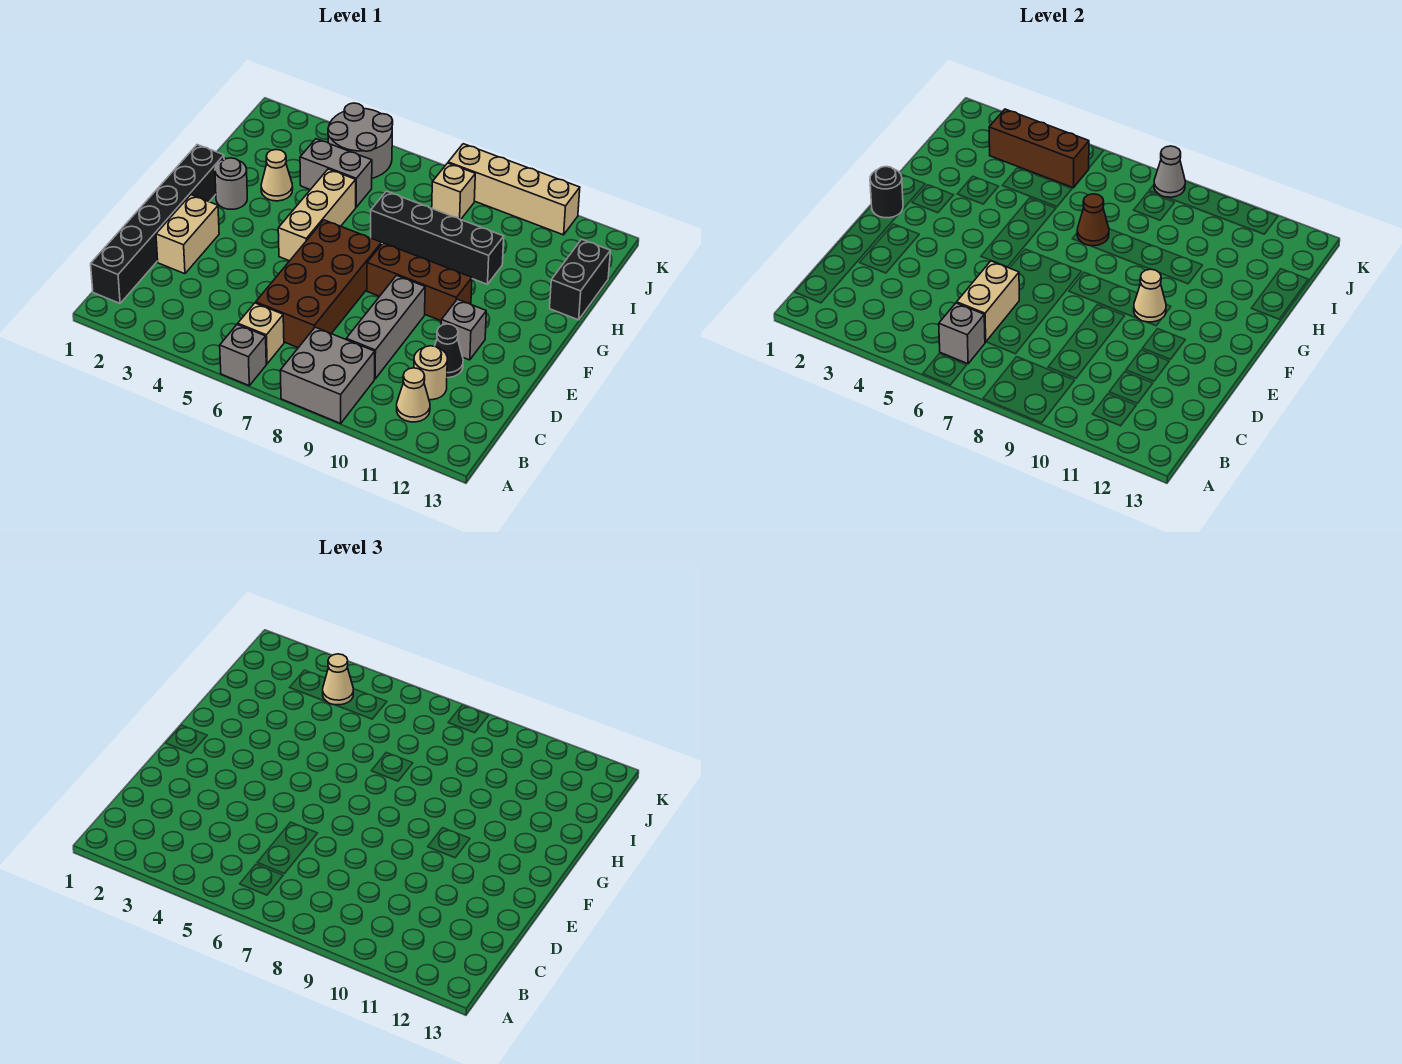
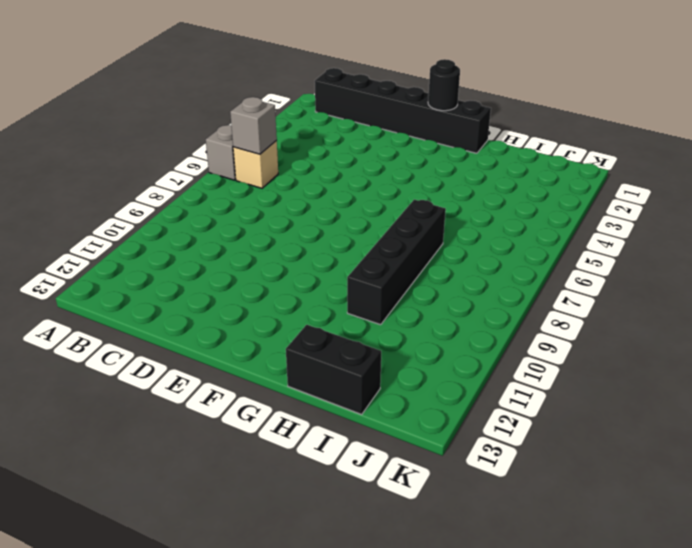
none -> grey 2x2 brick [280,327,375,423]
none -> tan 1x1 cone [397,368,430,422]
none -> brown 2x4 brick [256,220,382,348]

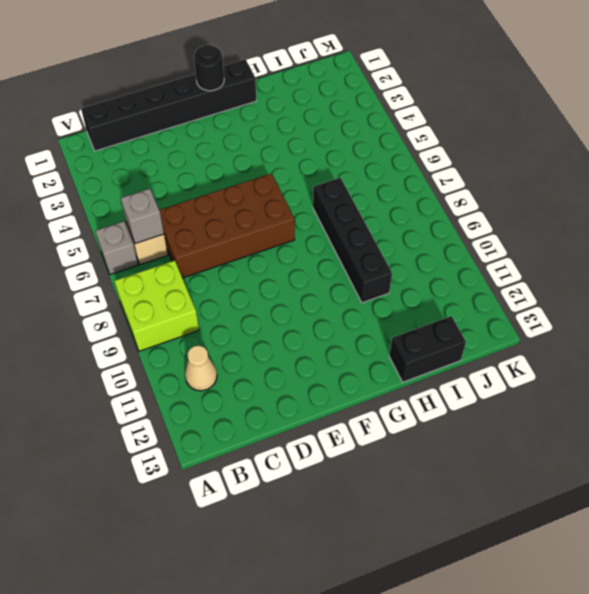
lime 2x2 brick [114,260,199,351] -> grey 2x2 brick [280,327,375,423]
none -> grey 1x3 brick [346,275,425,379]
none -> tan 1x1 round brick [414,346,447,400]
none -> tan 1x2 brick [156,195,219,274]

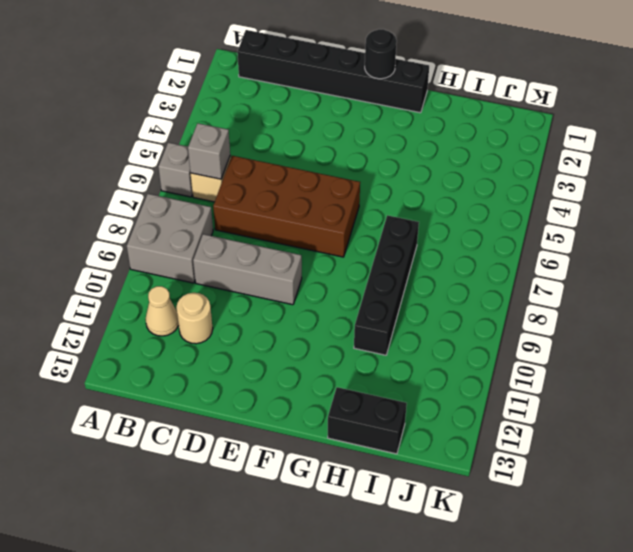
none -> tan 1x2 brick [156,195,219,274]
none -> black 1x1 cone [435,324,463,378]
none -> grey 1x1 brick [441,299,486,360]

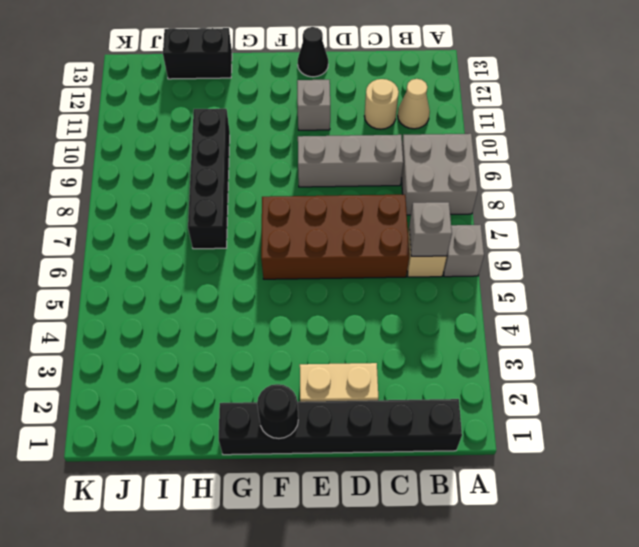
black 1x1 cone [298,27,328,77] -> black 1x1 cone moved to [435,324,463,378]
none -> tan 1x3 brick [278,169,356,261]
none -> brown 1x3 brick [367,243,472,321]
none -> grey 1x1 round brick [215,158,247,209]

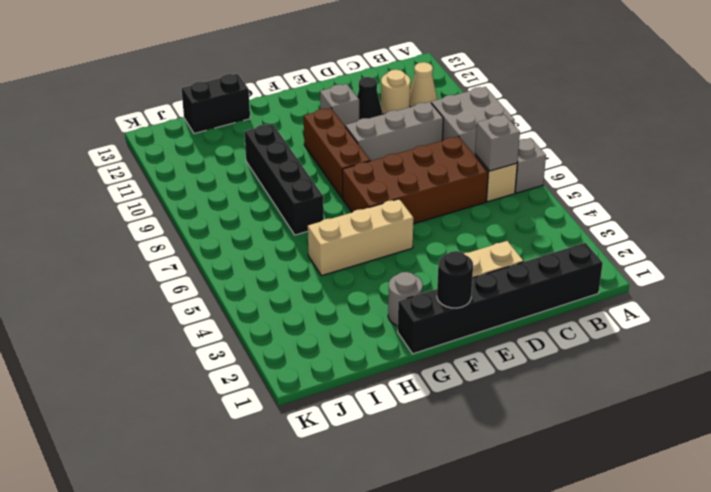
none -> tan 1x1 cone [261,150,293,201]
none -> grey 1x2 brick [300,139,372,207]
none -> grey 2x2 round brick [328,103,393,178]

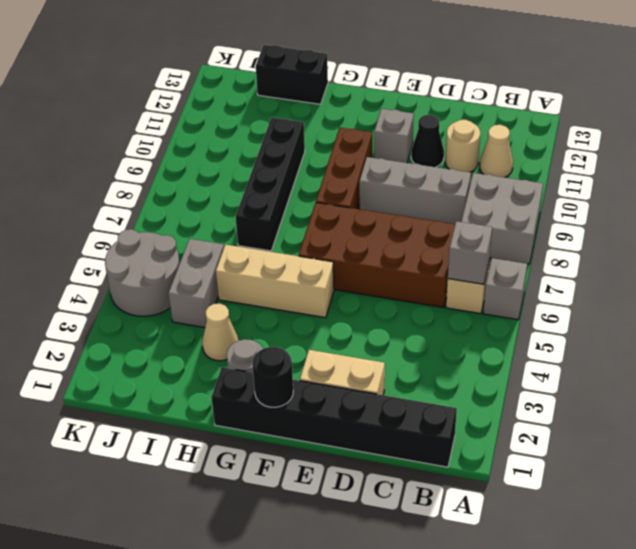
none -> tan 1x1 brick [432,163,475,219]
none -> tan 1x4 brick [448,144,580,235]
none -> tan 1x2 brick [957,261,1019,342]

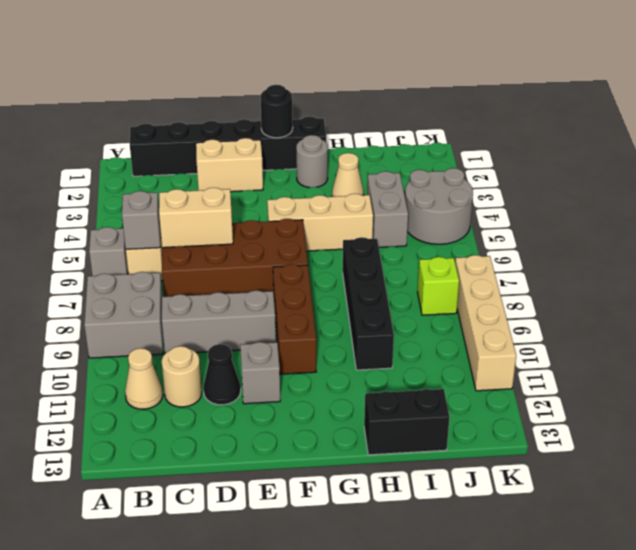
lime 1x1 brick [417,257,459,315] -> tan 1x1 brick [432,163,475,219]
none -> tan 1x1 cone [1134,269,1166,322]
none -> brown 1x1 cone [1077,194,1109,246]
none -> brown 1x3 brick [989,109,1089,188]

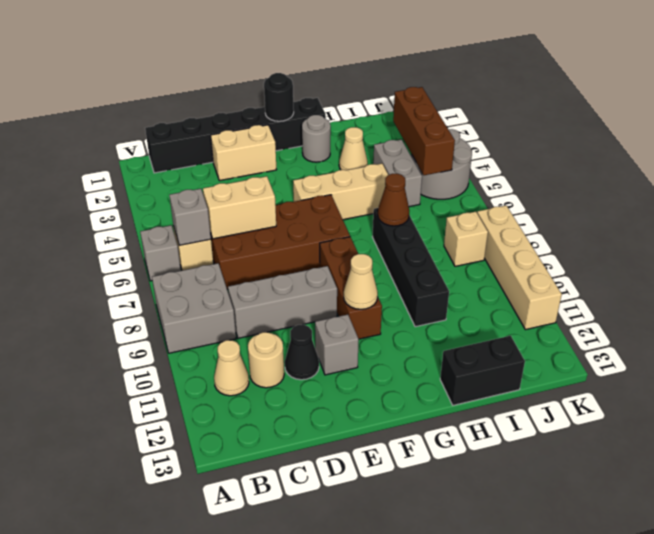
none -> grey 1x1 cone [1154,146,1185,197]
none -> tan 1x1 cone [323,654,353,705]

